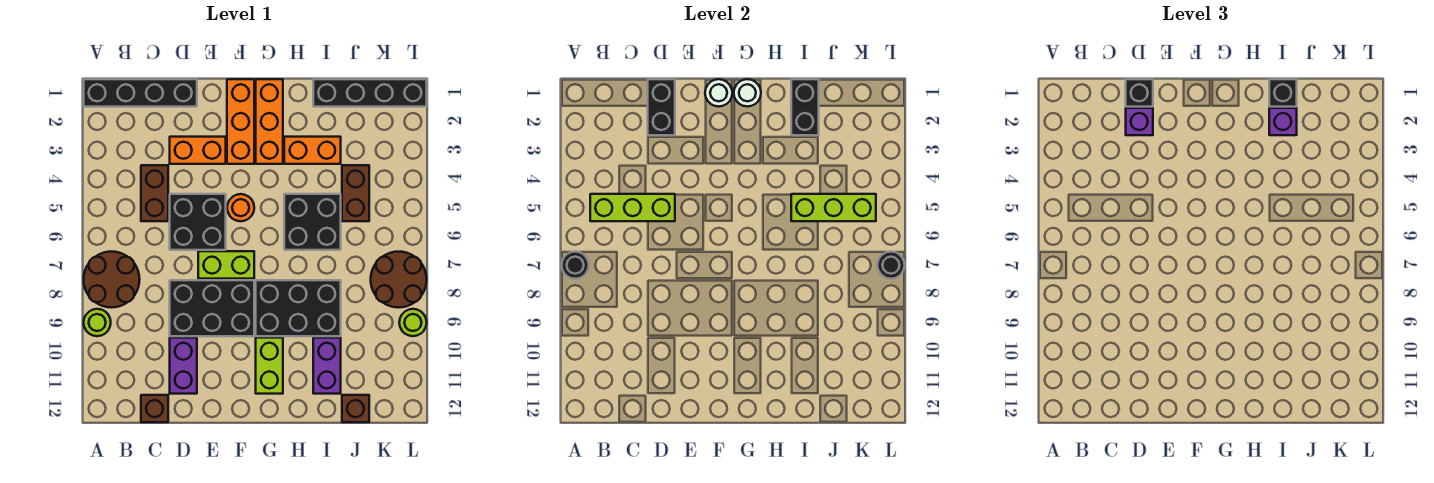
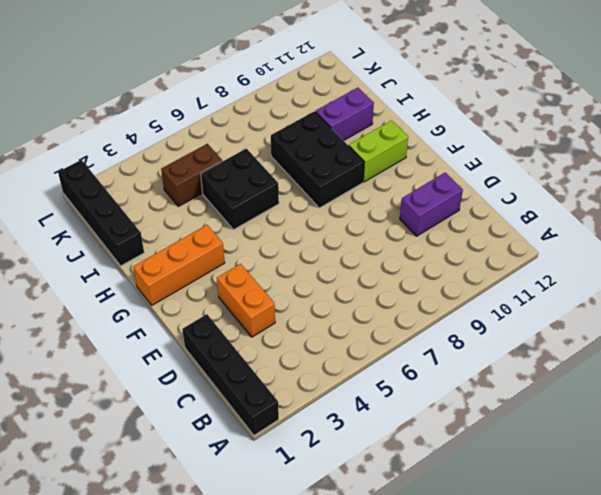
none -> brown 2x2 round brick [84,252,140,308]
none -> lime 1x1 round brick [84,309,111,336]
none -> brown 1x2 brick [141,165,168,221]
none -> brown 1x1 brick [141,395,168,422]

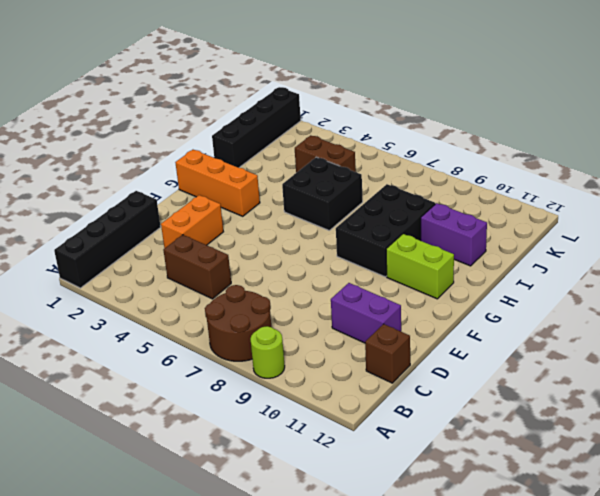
none -> black 2x2 brick [170,194,226,250]
none -> black 2x3 brick [170,280,254,336]
none -> lime 1x2 brick [198,251,254,279]
none -> orange 1x3 brick [227,79,254,164]

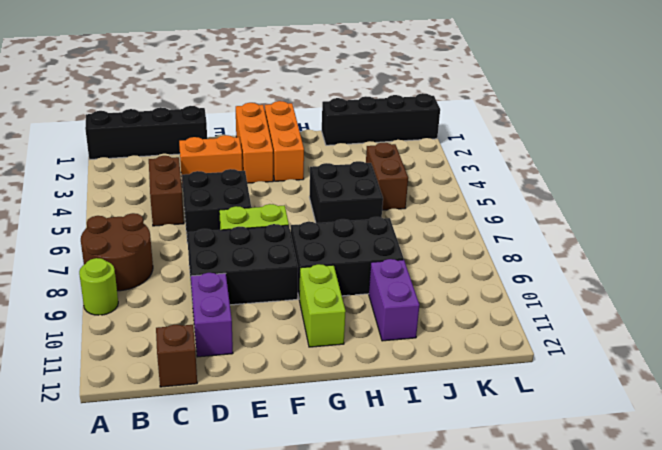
none -> orange 1x1 round brick [227,194,254,221]
none -> orange 1x2 brick [284,137,341,164]
none -> brown 1x1 brick [342,395,369,422]
none -> brown 2x2 round brick [371,252,427,308]

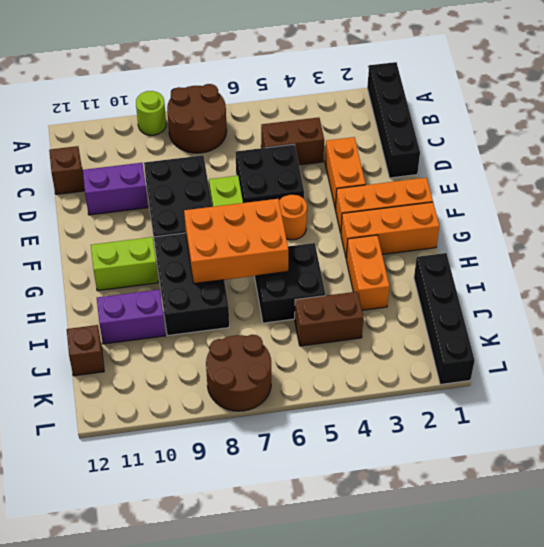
orange 2x3 brick [184,199,288,283] -> none
none -> lime 1x1 round brick [399,309,427,336]
none -> black 1x1 round brick [562,252,589,279]
none -> lime 1x3 brick [590,194,675,221]
none -> black 1x2 brick [648,79,675,135]

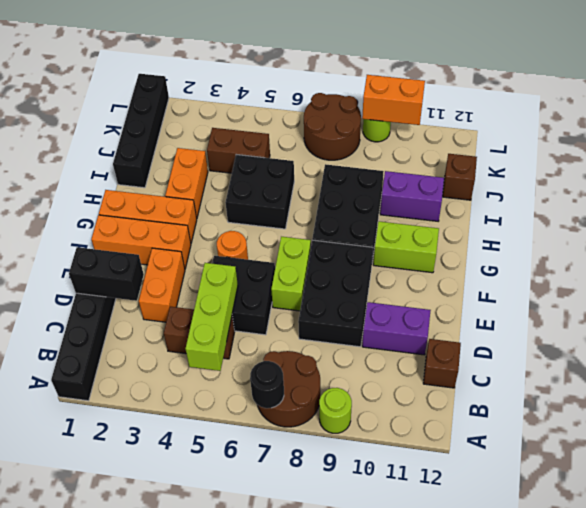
orange 1x2 brick [362,75,425,125] -> none
none -> white 1x1 round brick [705,79,732,107]
none -> white 1x1 round brick [734,79,761,107]
none -> black 1x2 brick [791,79,819,135]
none -> lime 1x3 brick [791,194,876,221]

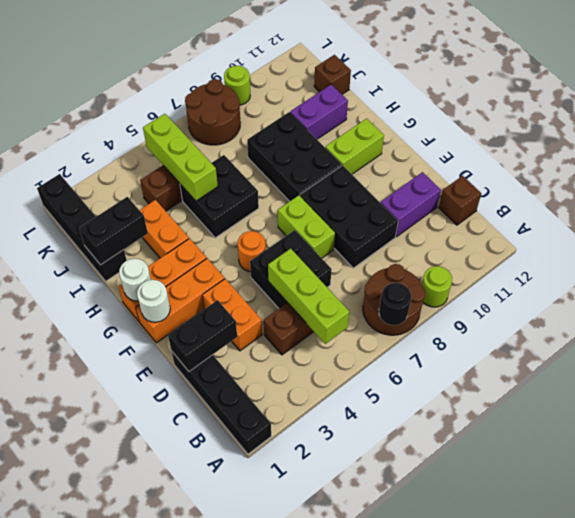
none -> black 1x1 round brick [877,252,905,279]
none -> black 1x1 brick [1126,79,1153,107]
none -> purple 1x1 brick [1126,108,1153,135]
none -> black 1x1 brick [1269,79,1297,107]

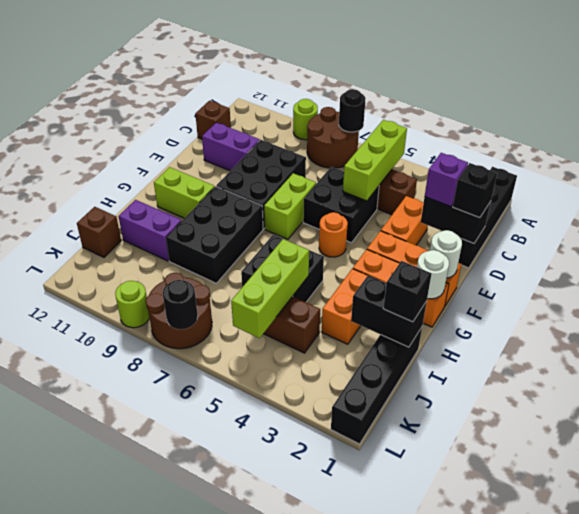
none -> purple 1x1 brick [1269,108,1297,135]

